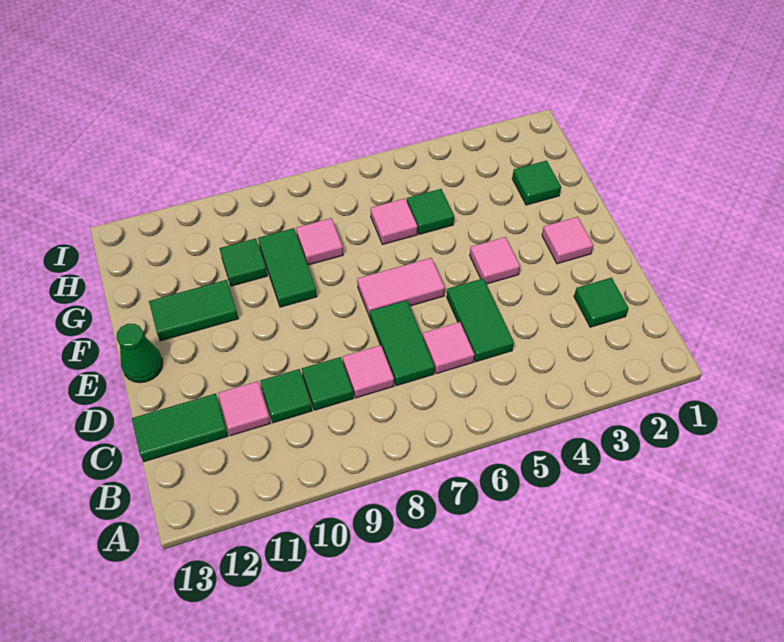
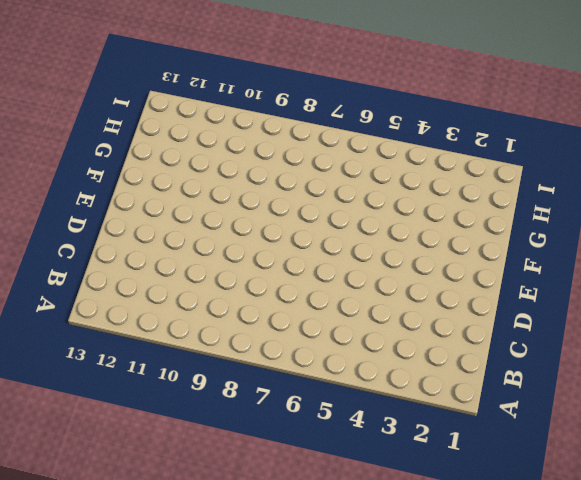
none -> green 1x1 tile [574,278,628,327]
none -> green 1x2 tile [447,278,514,362]
none -> pink 1x1 tile [423,322,475,374]

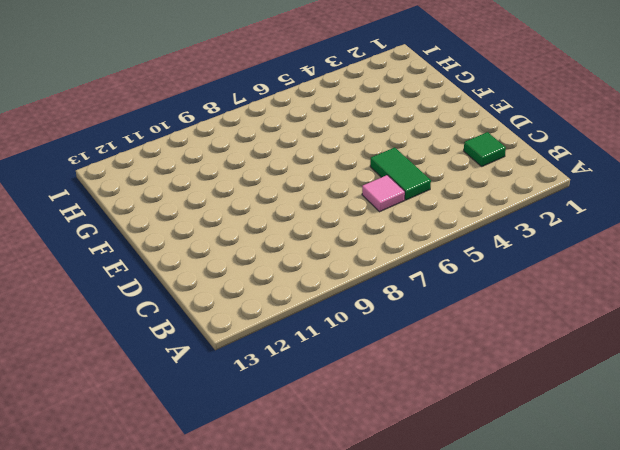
none -> green 1x2 tile [370,300,435,386]
none -> pink 1x1 tile [343,345,394,398]
none -> green 1x1 tile [302,357,353,410]

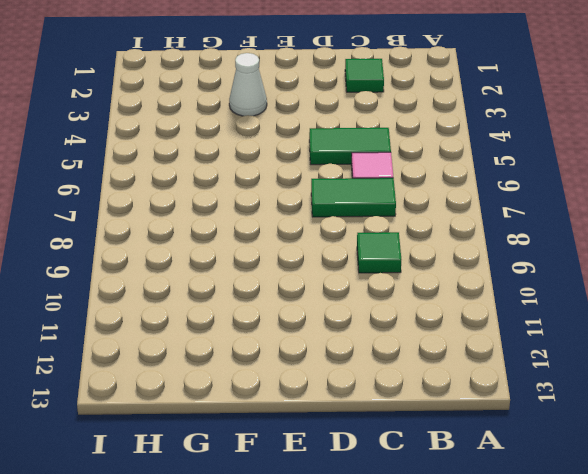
white 1x1 cone [229,53,267,116] -> none
none -> pink 1x1 tile [343,345,394,398]
none -> green 1x1 tile [260,369,312,423]
none -> pink 1x1 tile [218,381,270,436]

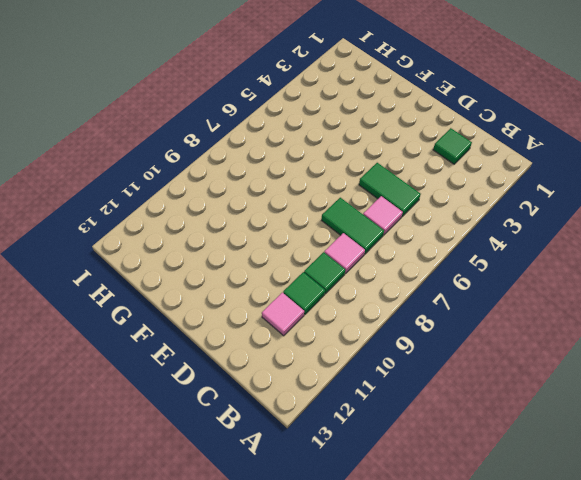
none -> green 1x2 tile [132,394,228,462]
none -> pink 1x1 tile [542,217,593,264]
none -> pink 1x1 tile [470,237,520,284]

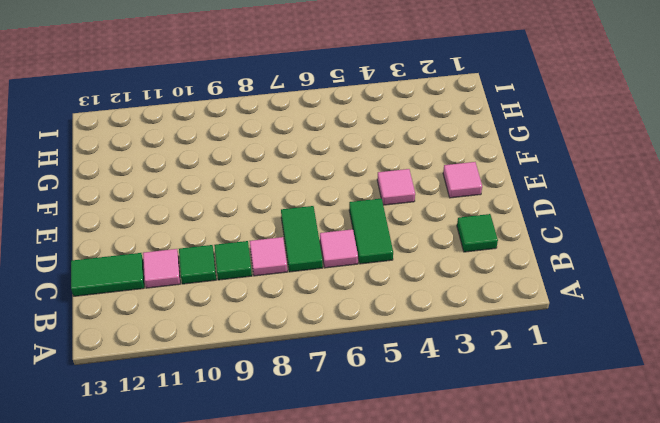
none -> pink 1x2 tile [357,258,445,317]
none -> green 1x1 cone [116,324,163,383]
none -> green 1x2 tile [258,228,317,307]

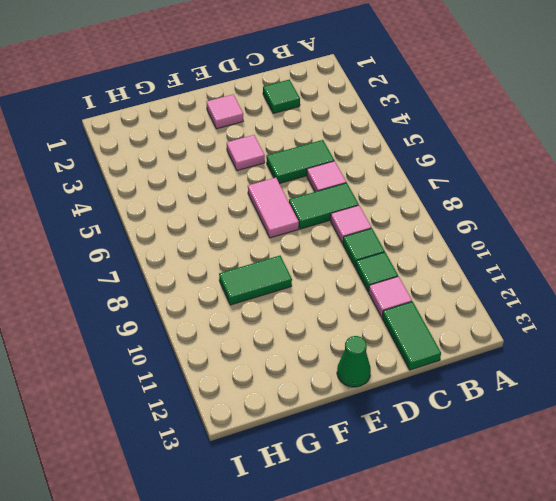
none -> green 1x2 tile [149,280,238,341]
none -> green 1x1 tile [512,161,561,205]
none -> green 1x1 tile [407,189,454,234]

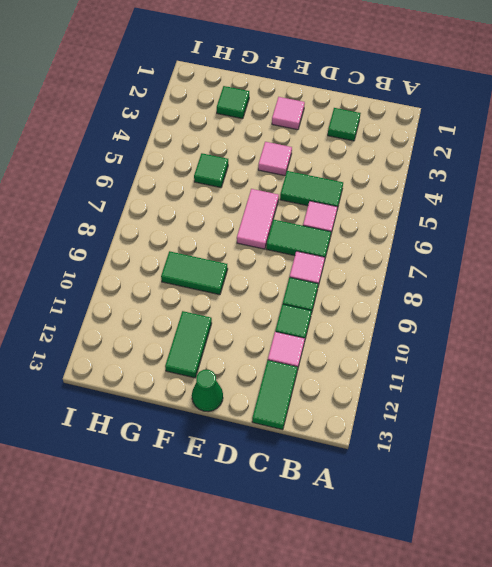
none -> pink 1x1 tile [371,199,418,245]
none -> pink 1x1 tile [296,218,343,265]
none -> green 1x1 tile [220,238,267,286]

